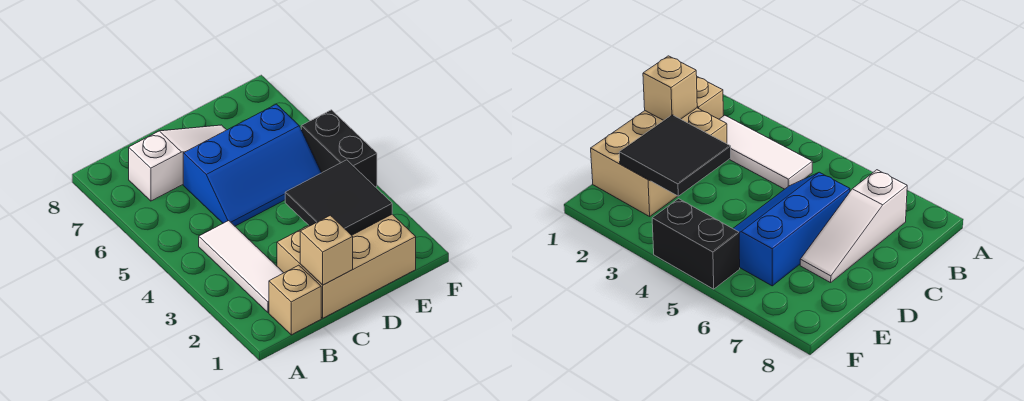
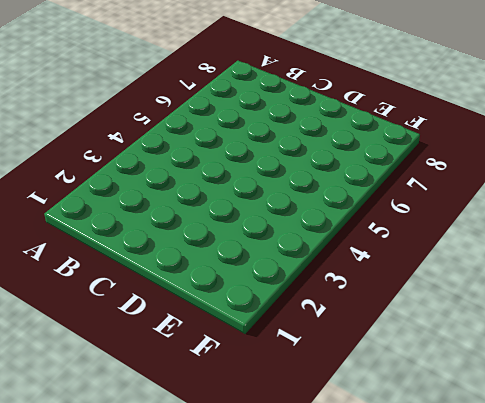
none -> tan 1x1 brick [269,265,321,335]
none -> white 1x3 tile [199,221,283,312]

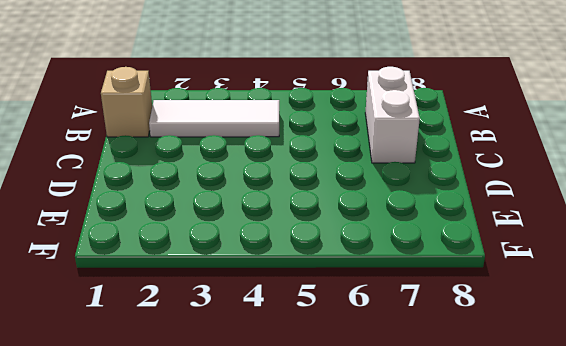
white 1x2 brick [365,67,420,163] -> white 1x3 slope [129,125,226,201]
none -> tan 2x3 brick [277,214,416,318]
none -> blue 2x3 slope [183,104,321,226]

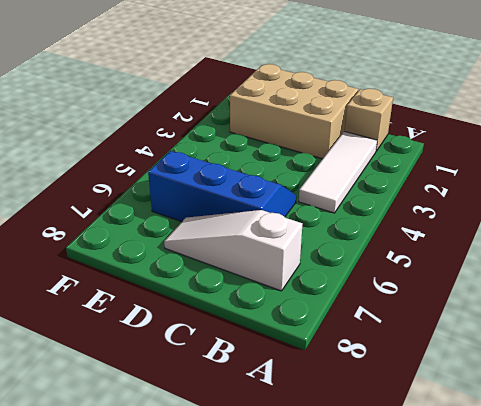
none -> black 1x2 brick [301,110,377,187]
none -> tan 1x1 brick [300,215,353,285]

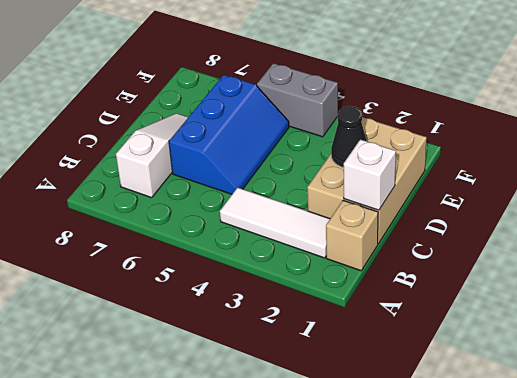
white 1x1 brick [344,139,396,210] -> tan 1x1 brick [300,215,353,285]
black 1x1 cone [331,106,367,167] -> black 2x2 tile [285,160,392,235]
grey 1x2 brick [257,63,338,137] -> black 1x2 brick [301,110,377,187]

